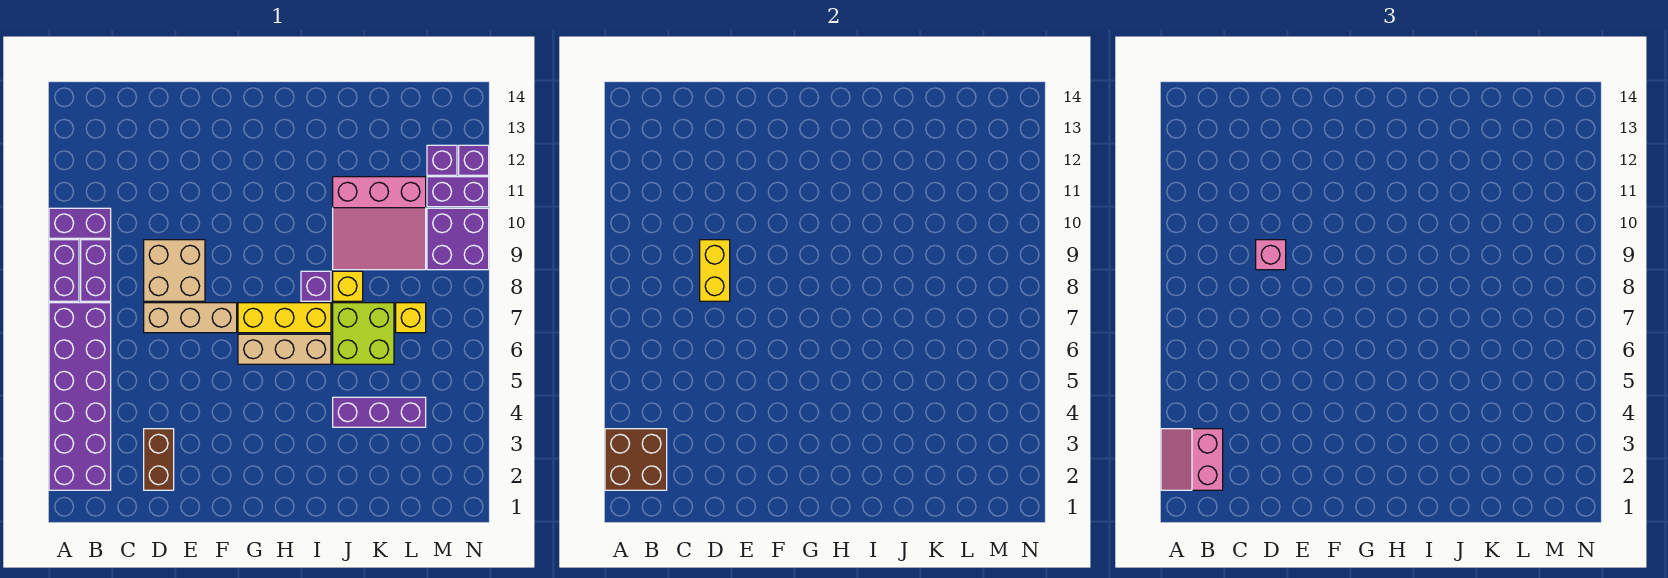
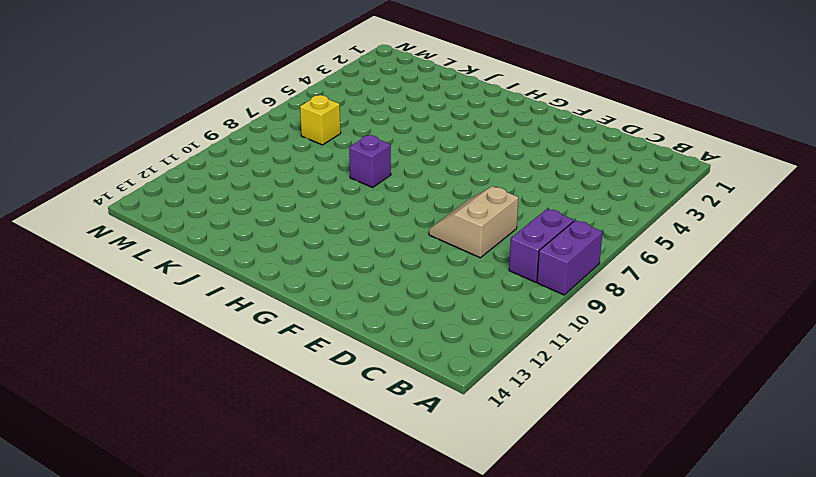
tan 2x2 slope [429,186,518,258] -> tan 2x2 brick [144,240,205,301]
none -> purple 2x6 brick [49,303,111,490]
none -> purple 1x2 brick [49,208,111,238]
none -> brown 1x2 brick [144,429,174,490]

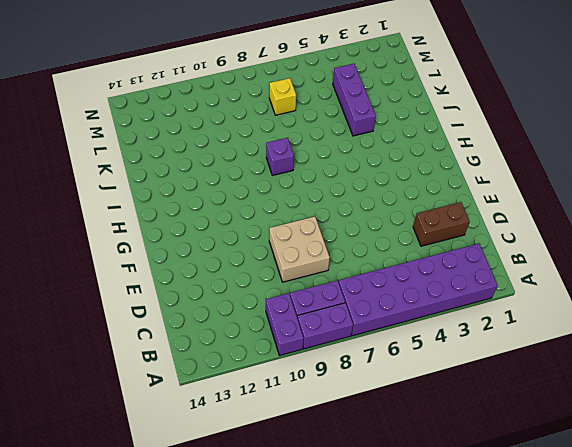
none -> tan 1x3 brick [144,303,237,333]
none -> tan 1x3 brick [238,334,331,364]
none -> yellow 1x3 brick [238,303,331,333]

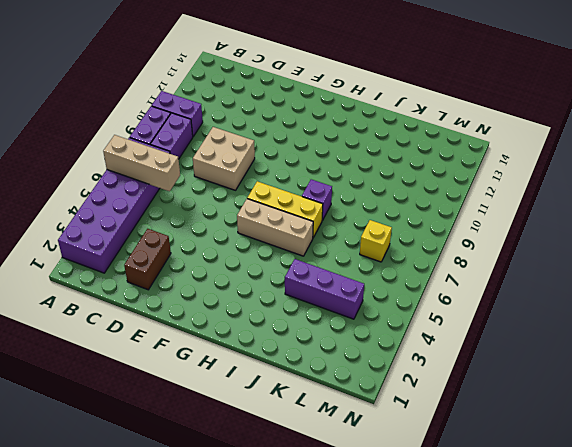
tan 1x3 brick [103,135,180,191] -> tan 1x3 brick moved to [144,303,237,333]
none -> lime 2x2 brick [333,303,394,364]
none -> yellow 1x1 brick [333,271,363,301]
none -> pink 3x3 slope [333,177,426,270]

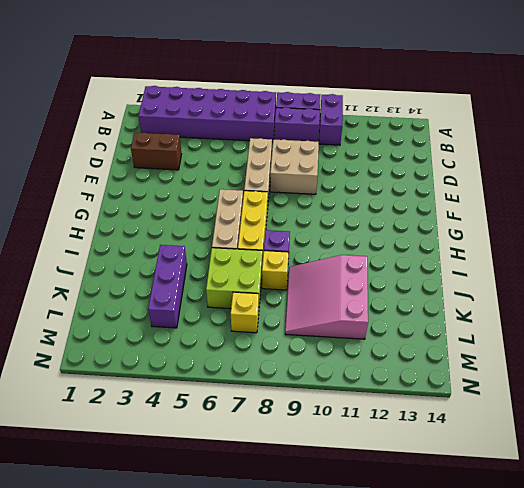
none -> purple 2x2 brick [427,208,489,270]
none -> purple 1x2 brick [427,177,489,207]
none -> purple 1x1 brick [427,145,457,175]

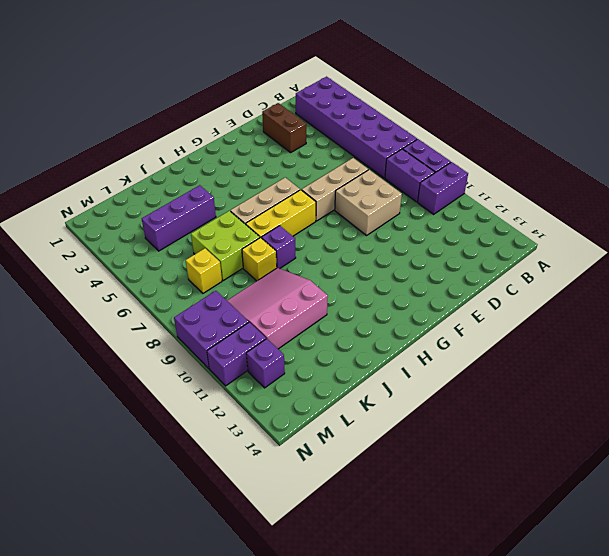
none -> purple 1x1 brick [459,145,489,175]
none -> brown 2x2 brick [605,429,667,490]
none -> yellow 1x2 brick [700,240,730,301]

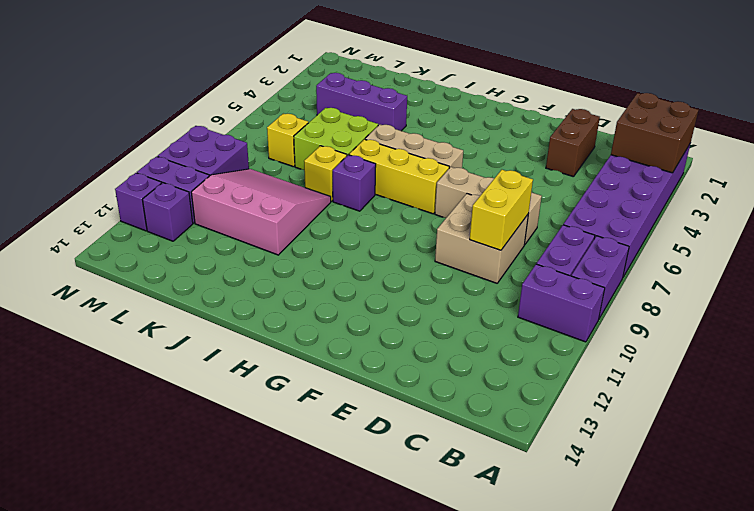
none -> pink 2x2 slope [1161,429,1223,490]
none -> pink 1x1 brick [1256,240,1286,270]

